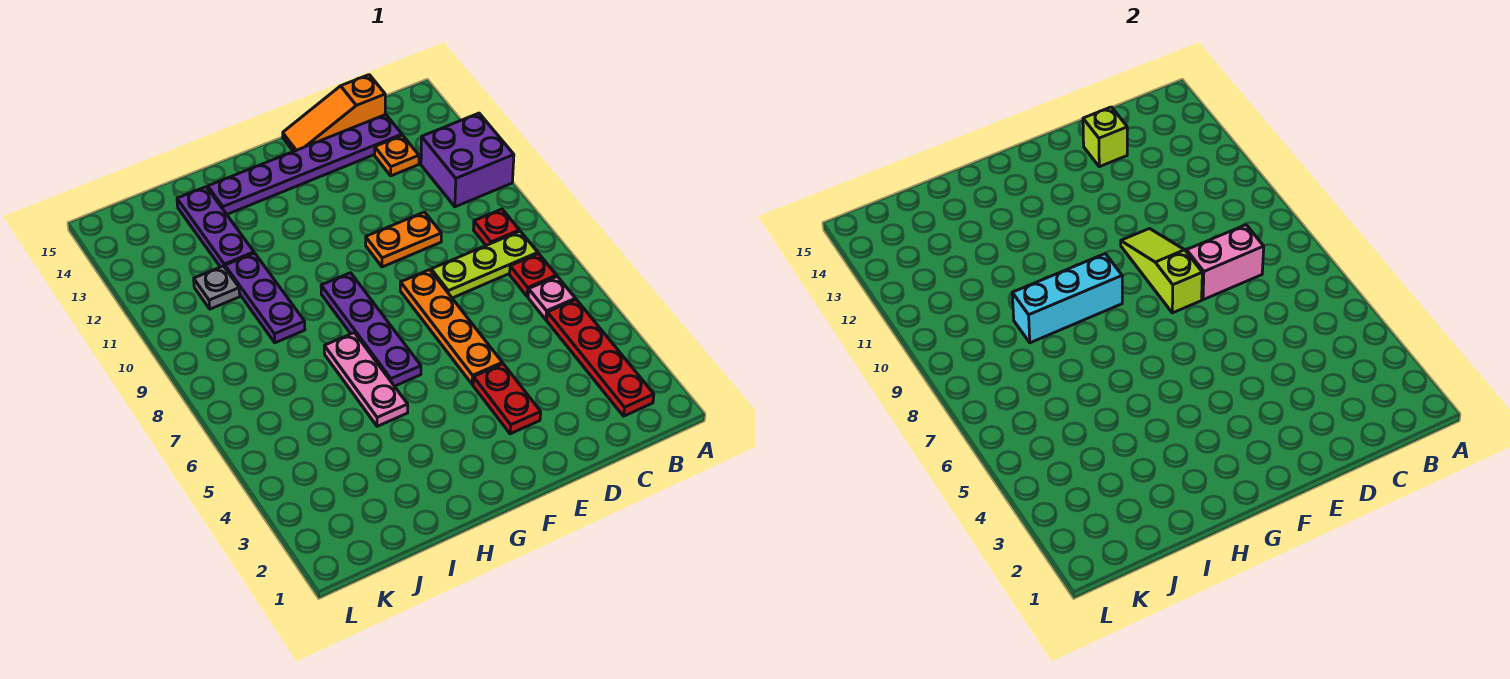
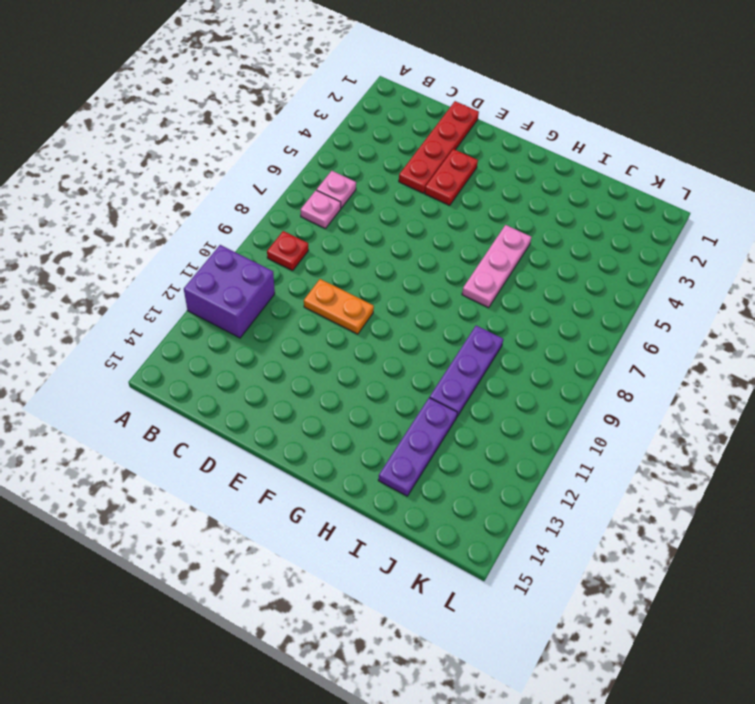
pink 1x1 plate [301,190,341,228] -> red 1x1 plate [510,254,556,297]
red 1x4 plate [399,101,479,193] -> red 1x4 plate moved to [547,300,654,416]
none -> lime 1x3 plate [431,231,538,298]
none -> orange 1x1 plate [375,135,419,176]
none -> purple 1x6 plate [208,115,402,214]

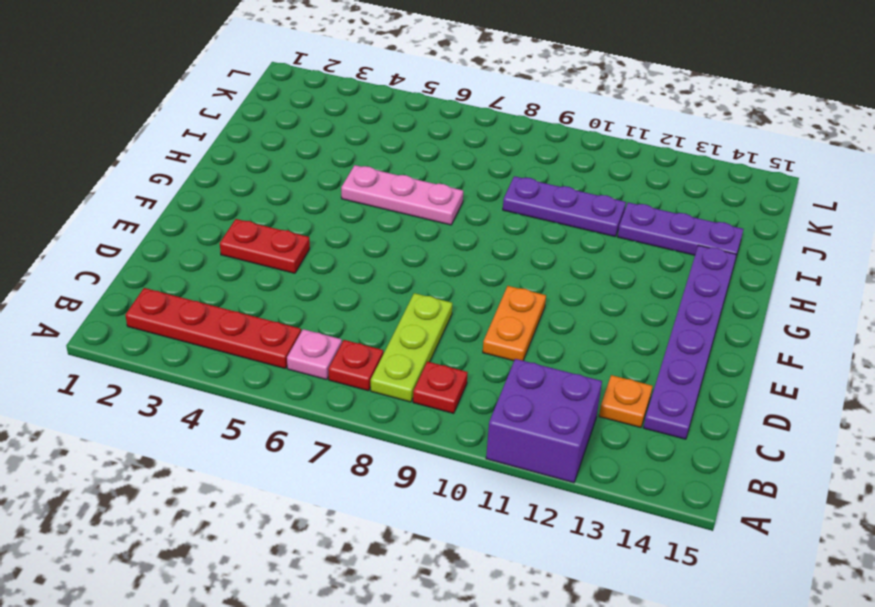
none -> orange 1x3 slope [283,75,385,152]
none -> orange 1x4 plate [400,270,502,384]
none -> purple 1x4 plate [321,273,421,386]

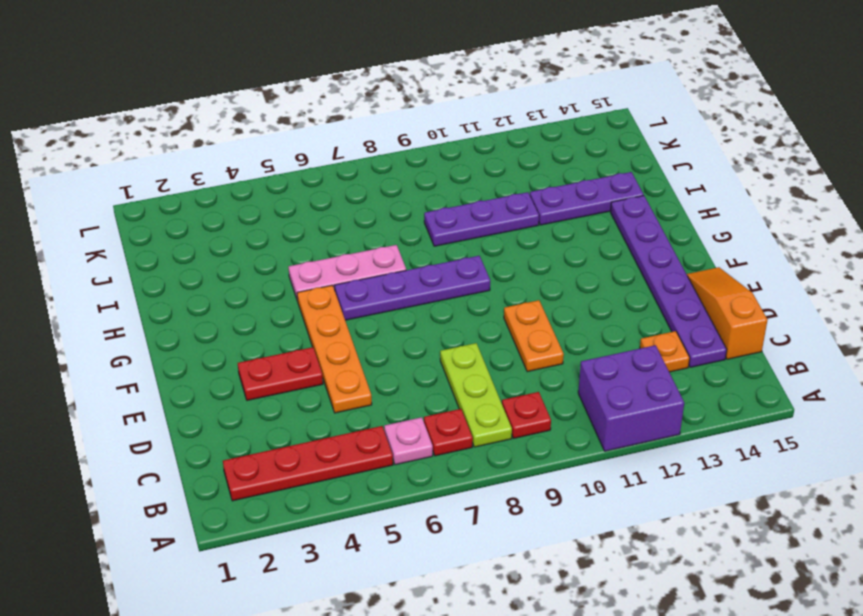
orange 1x4 plate [297,285,372,413] -> orange 1x4 plate turned to [400,270,502,384]
none -> grey 1x1 plate [194,266,240,309]
none -> pink 1x2 brick [1187,225,1264,300]
none -> lime 1x1 brick [1083,107,1127,167]

